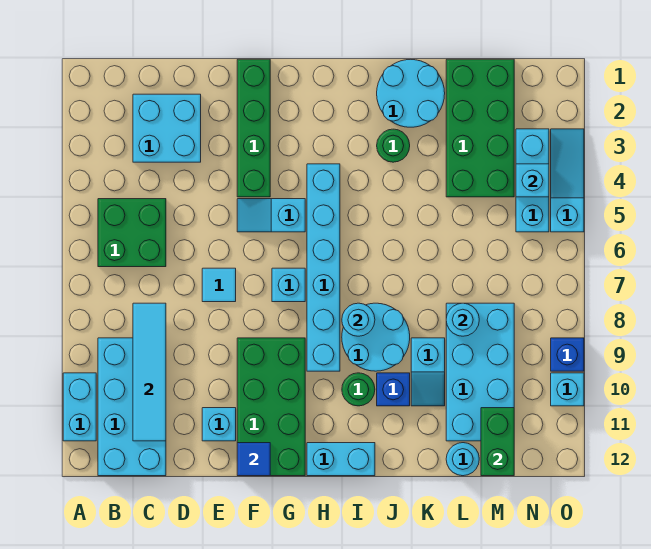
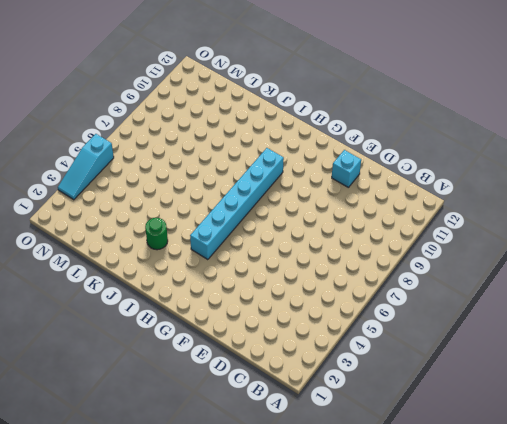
none -> cyan 1x2 brick [63,373,96,441]
none -> green 2x2 brick [98,199,166,267]
none -> cyan 2x4 brick [98,338,166,476]
none -> cyan 2x2 brick [133,94,201,162]

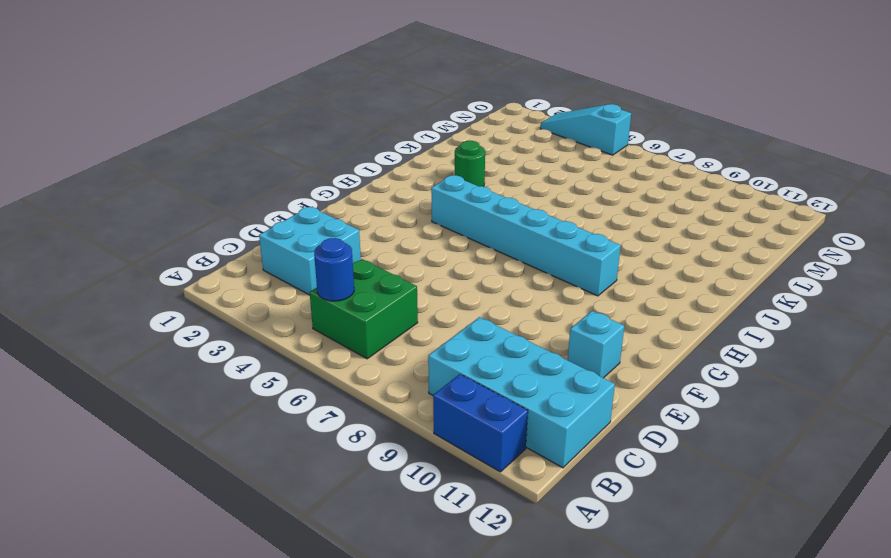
blue 1x2 brick [433,374,528,472] -> cyan 1x2 brick [63,373,96,441]
blue 1x1 round brick [314,238,354,301] -> none
none -> cyan 1x1 tile [202,268,236,302]
none -> green 1x4 brick [237,59,270,197]
none -> cyan 1x2 slope [237,199,305,232]
none -> green 2x4 brick [237,338,305,476]

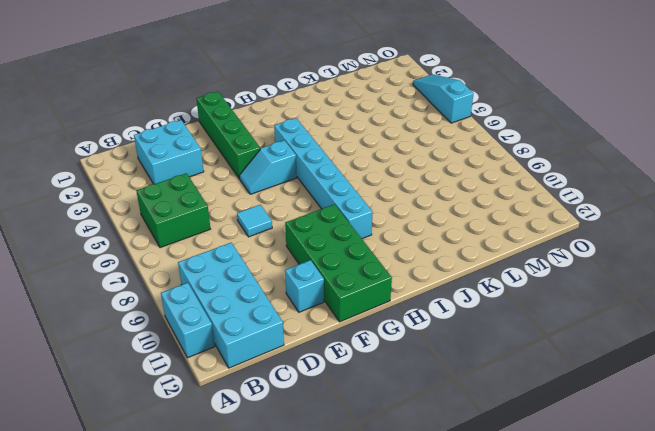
none -> cyan 1x1 brick [272,268,305,302]
none -> cyan 1x2 brick [307,443,375,476]
none -> cyan 2x2 round brick [342,303,410,371]
none -> green 1x1 round brick [342,373,375,406]

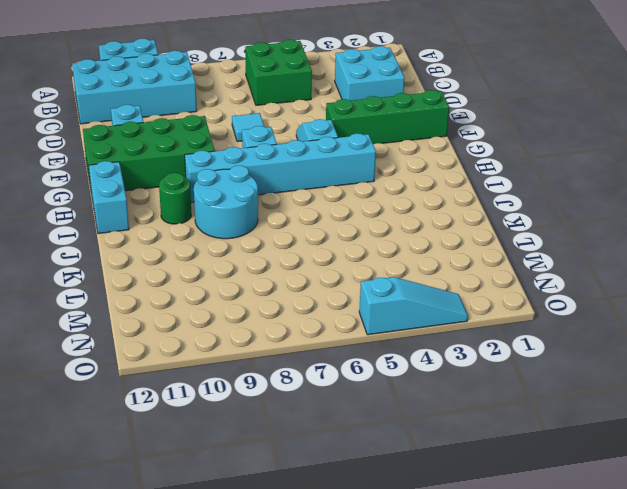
none -> cyan 2x2 round brick [377,59,445,127]
none -> green 1x1 round brick [377,129,410,162]
none -> blue 1x1 brick [377,373,410,406]
none -> cyan 1x2 slope [411,338,445,406]

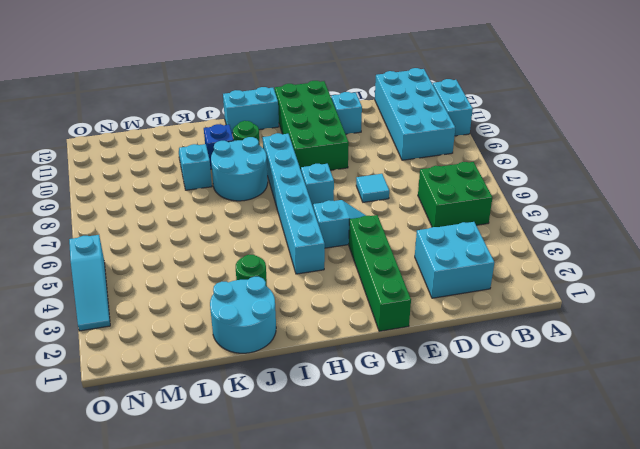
none -> green 2x4 brick [446,59,514,197]
none -> cyan 2x4 brick [446,303,514,441]
none -> cyan 1x1 round brick [446,443,479,476]
none -> cyan 1x3 brick [516,129,549,232]

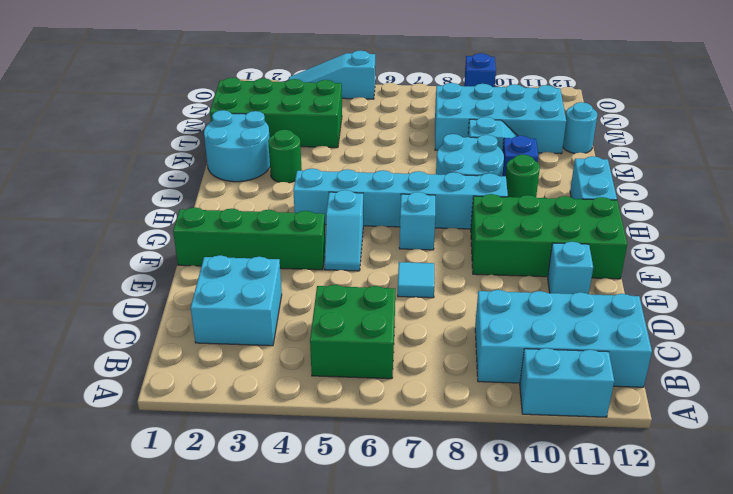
none -> cyan 1x3 brick [516,129,549,232]
none -> cyan 1x1 brick [551,373,584,406]
none -> cyan 1x4 tile [133,303,166,441]
none -> blue 1x1 tile [237,443,270,476]

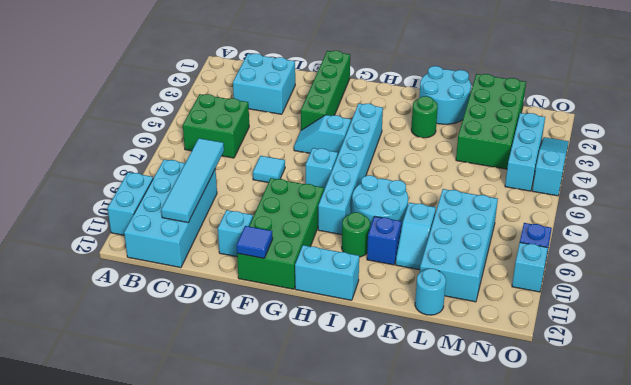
none -> cyan 1x1 round brick [342,303,375,336]
none -> cyan 1x1 round brick [446,303,479,336]
none -> green 1x2 brick [481,408,514,476]
none -> cyan 1x1 brick [516,164,549,197]

